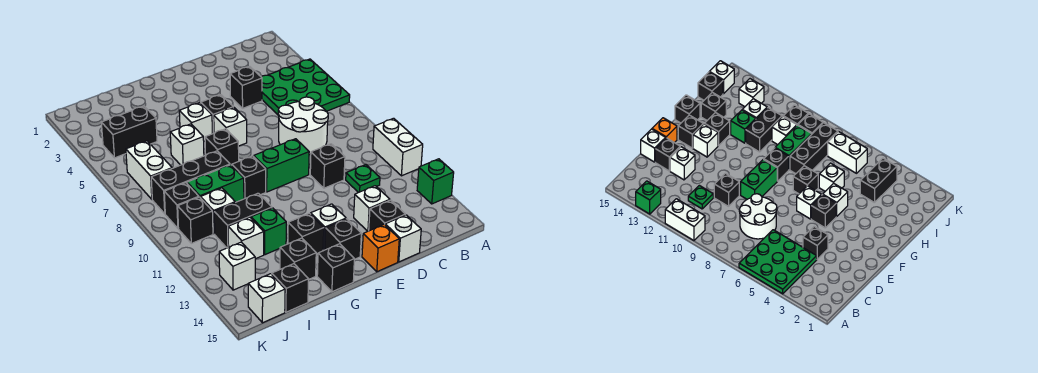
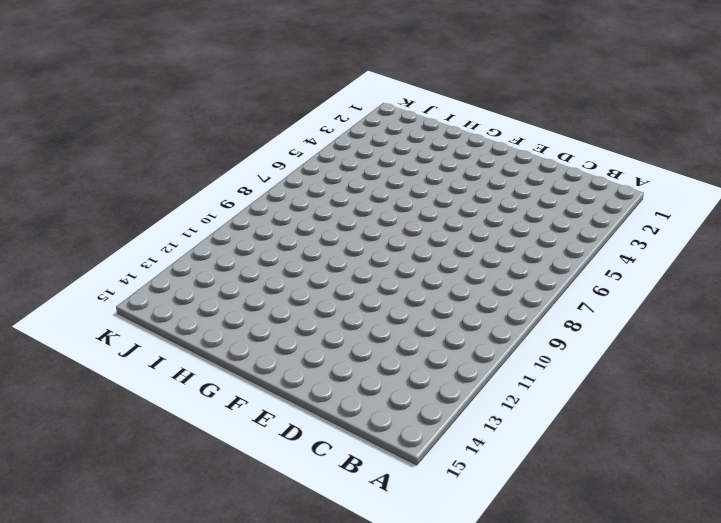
none -> green 3x3 plate [262,59,350,116]
none -> white 1x2 brick [373,118,423,176]
none -> green 1x1 brick [417,159,454,204]
none -> white 2x2 round brick [278,97,328,154]

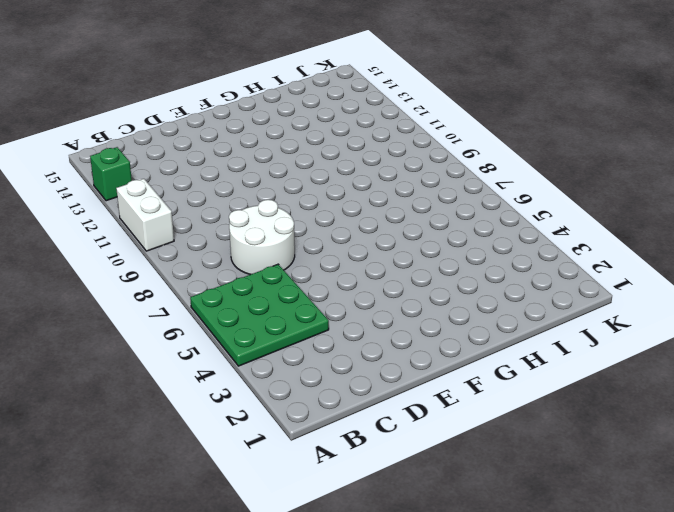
none -> green 1x1 plate [346,164,380,193]
none -> black 1x1 brick [230,66,262,108]
none -> black 1x1 brick [310,144,345,188]
none -> white 1x1 brick [354,186,390,231]

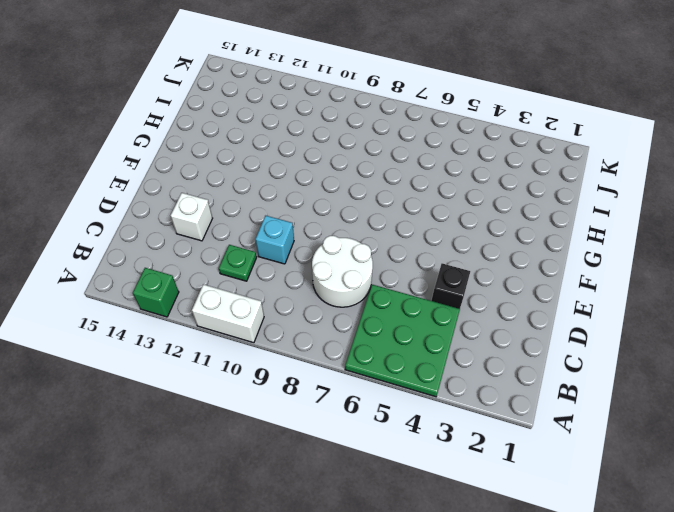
cyan 1x1 brick [255,216,294,264] -> black 1x1 brick [310,144,345,188]
none -> black 1x1 brick [369,200,405,231]
none -> white 1x1 brick [385,215,421,262]
none -> green 1x2 brick [254,139,309,192]
none -> orange 1x1 brick [362,224,399,272]

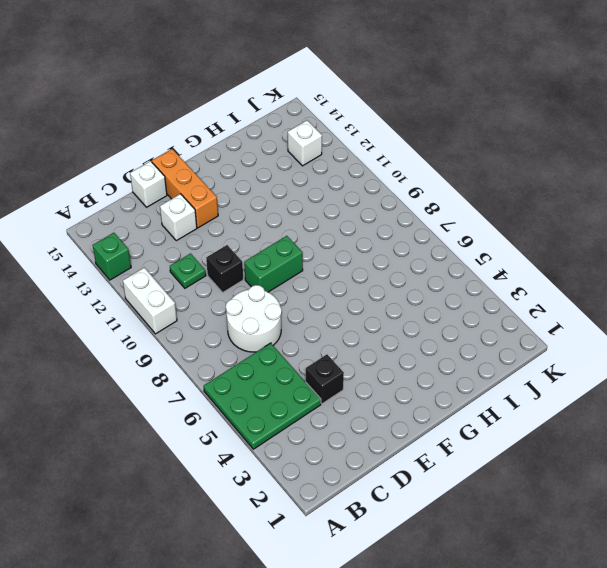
orange 1x3 brick [152,149,218,228] -> orange 1x1 brick [362,224,399,272]
none -> black 1x1 brick [369,200,405,231]
none -> black 1x1 brick [201,95,233,134]
none -> white 1x1 brick [214,107,247,146]
none -> white 1x1 brick [311,204,346,250]

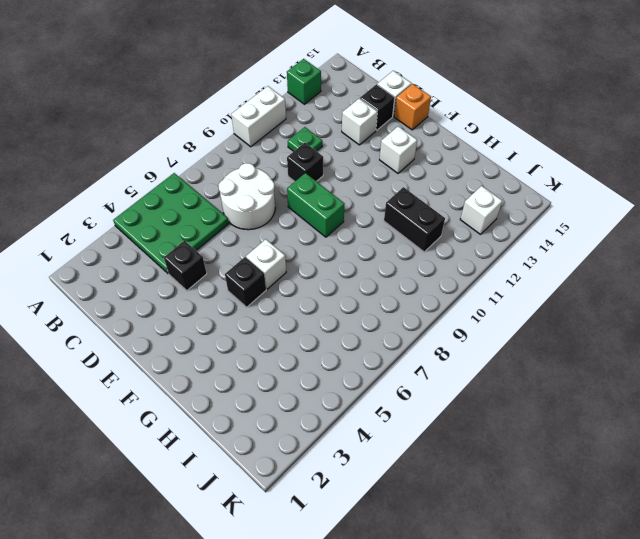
none -> black 1x1 brick [325,219,361,259]
none -> white 1x1 brick [179,103,212,141]
none -> black 1x1 brick [205,129,239,165]
none -> black 1x1 brick [232,156,266,199]

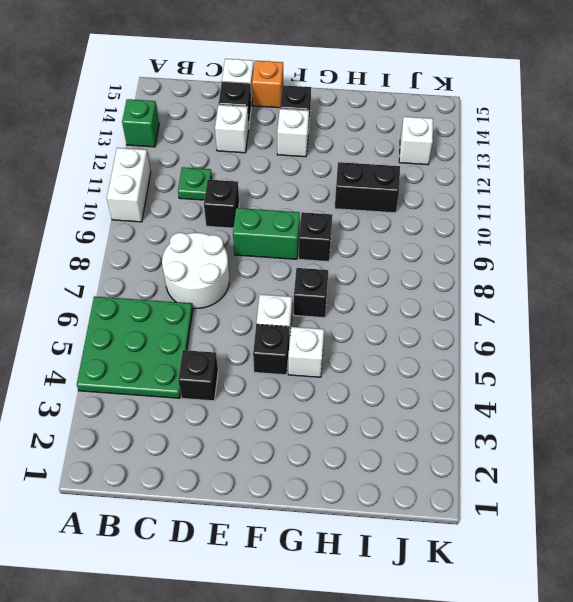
none -> black 1x1 brick [288,213,324,254]
none -> black 1x1 brick [317,244,354,292]
none -> white 1x1 brick [170,124,204,165]
none -> black 1x3 brick [151,151,230,214]

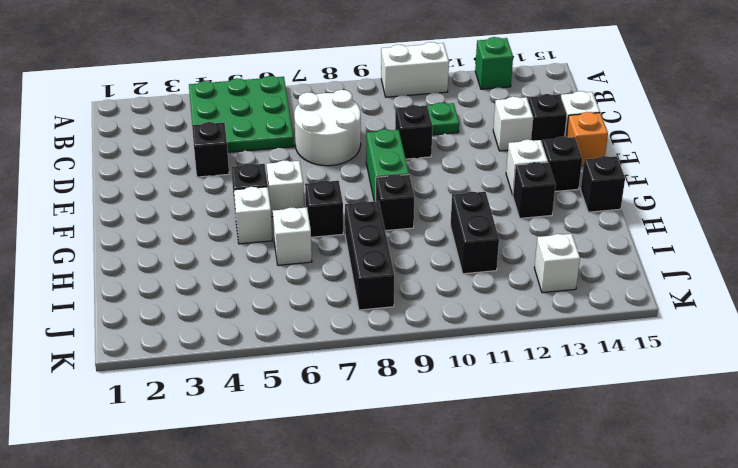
none -> green 1x2 brick [187,165,244,202]
none -> green 1x1 brick [251,208,286,255]
none -> black 1x1 brick [280,238,316,279]
none -> black 1x2 brick [101,106,157,158]

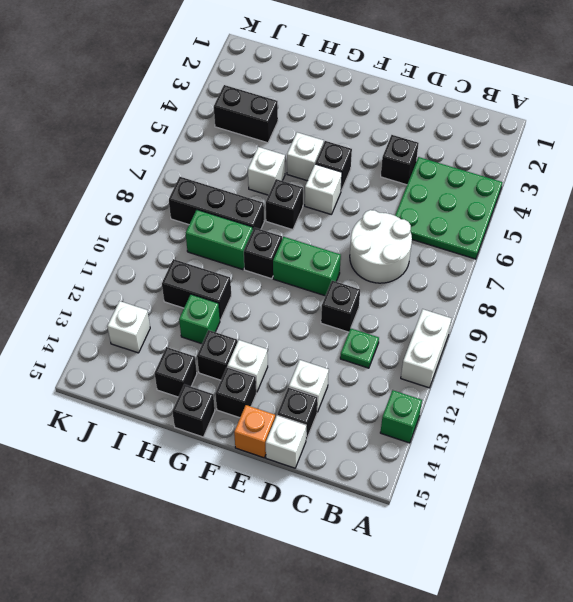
none -> white 1x1 brick [201,188,235,234]
none -> white 1x1 brick [228,217,264,259]
none -> black 1x1 brick [272,264,309,312]
none -> white 1x2 brick [126,141,172,199]

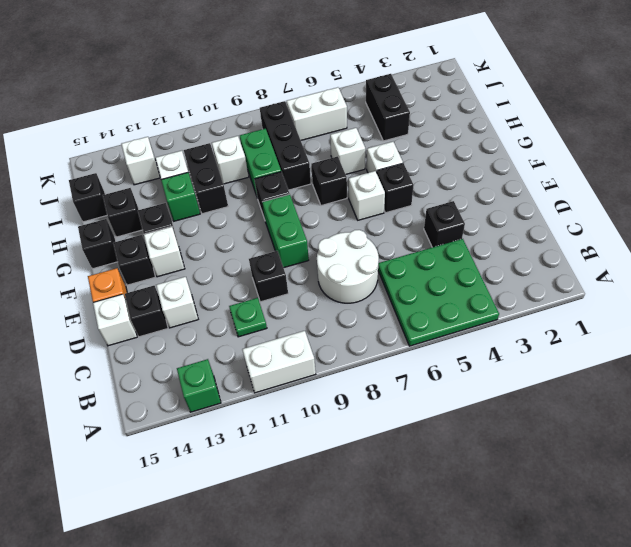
none -> black 1x1 brick [164,183,199,228]
none -> black 1x1 brick [178,197,213,243]
none -> white 1x1 brick [248,274,285,323]

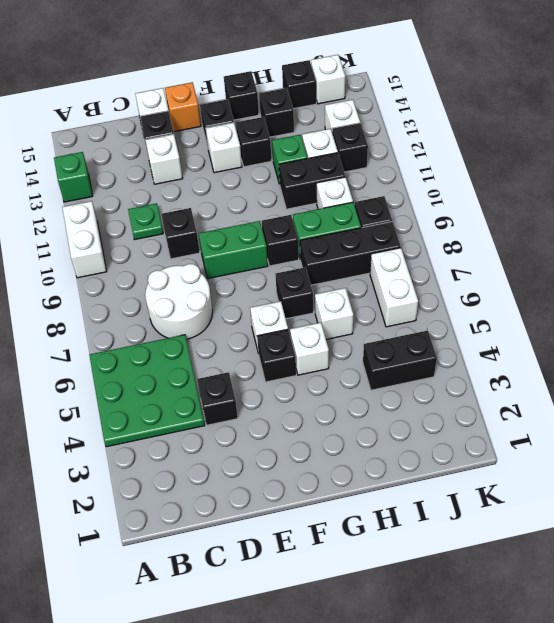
black 1x1 brick [332,123,368,172] -> black 1x1 brick moved to [178,197,213,243]

